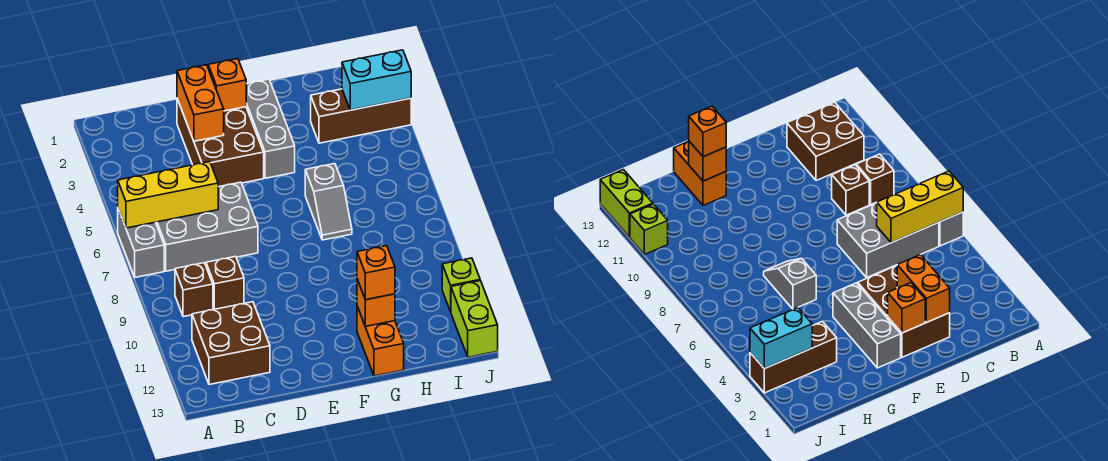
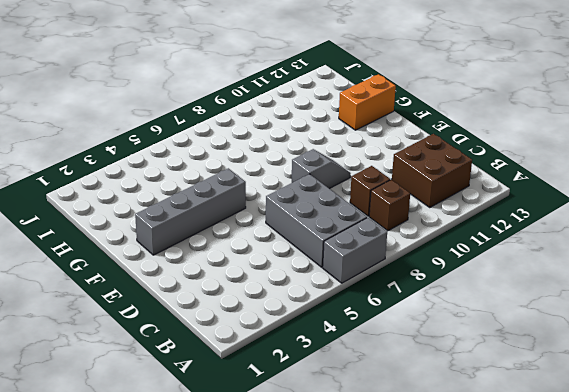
grey 1x2 slope [292,149,351,189] -> grey 1x2 slope moved to [305,164,352,240]
grey 1x4 brick [135,168,246,255] -> grey 1x3 brick [246,79,295,178]
none -> brown 2x3 brick [177,99,264,187]
none -> brown 1x3 brick [311,89,411,143]
none -> lime 1x1 brick [442,258,480,312]

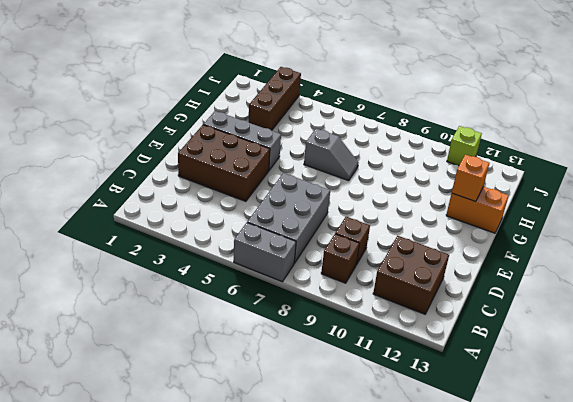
none -> lime 1x2 brick [451,281,498,357]
none -> yellow 1x3 brick [118,162,218,228]
none -> orange 1x2 brick [177,65,224,141]

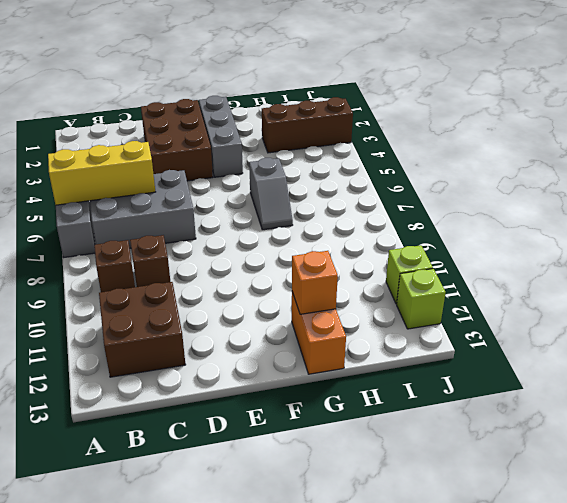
lime 1x1 brick [397,269,446,329] -> lime 1x2 brick [451,281,498,357]
none -> orange 1x2 brick [177,65,224,141]
none -> orange 1x1 brick [208,59,246,111]
none -> cyan 1x2 brick [342,50,411,110]

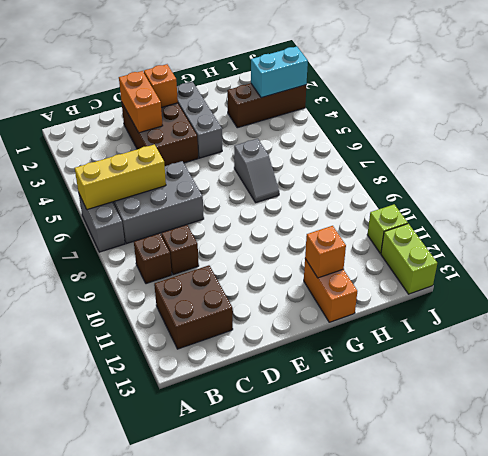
none -> orange 1x1 brick [357,246,395,300]

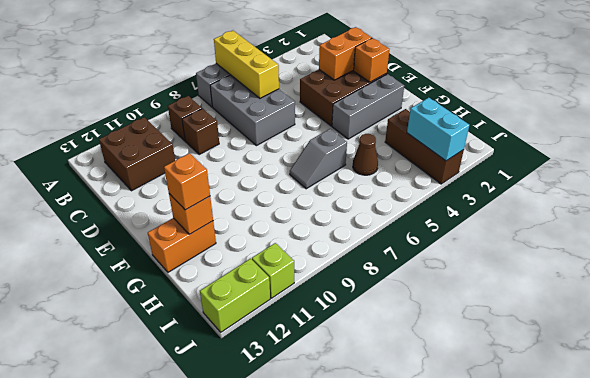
brown 1x1 cone [353,134,378,175] -> none

